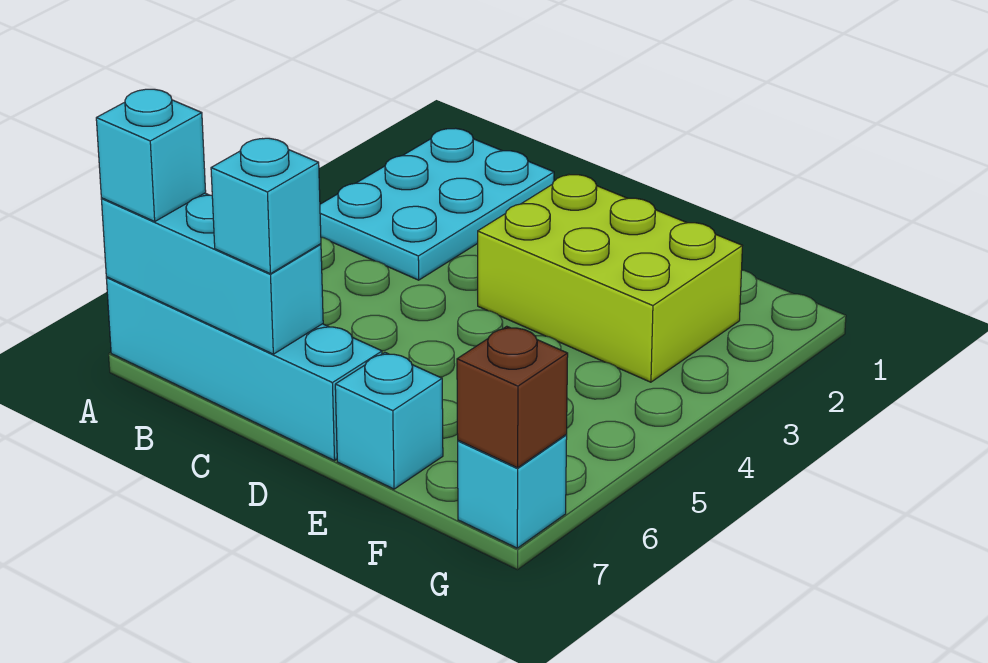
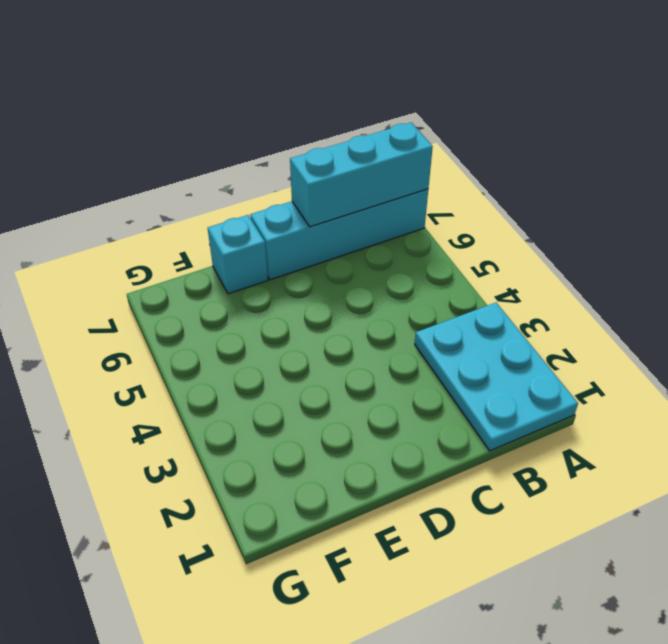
none -> lime 2x3 brick [478,174,742,382]
none -> cyan 1x1 brick [458,435,567,548]

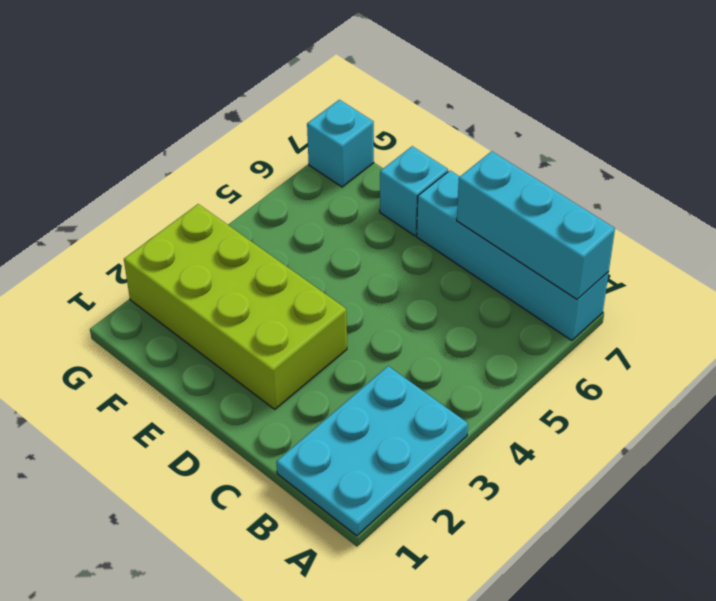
lime 2x4 brick [124,204,347,409] -> lime 2x3 brick [478,174,742,382]
none -> brown 1x1 brick [457,326,568,468]
none -> cyan 1x1 brick [96,89,206,222]

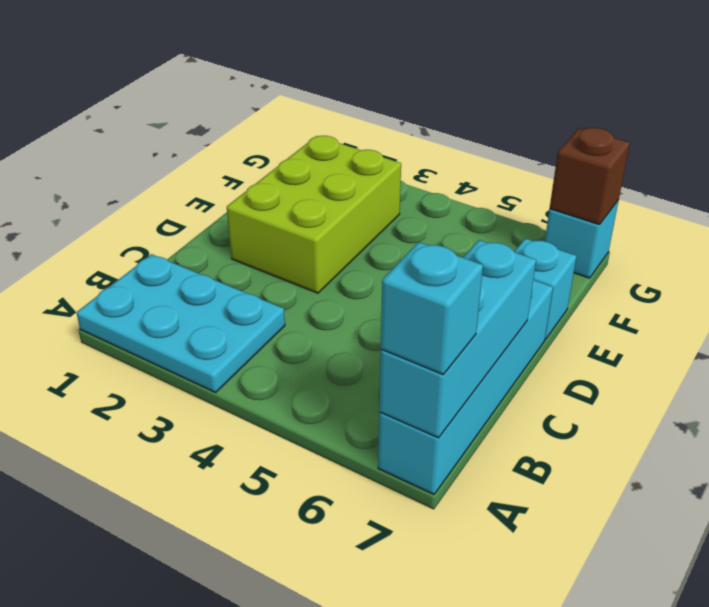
none -> cyan 1x1 brick [211,138,321,274]

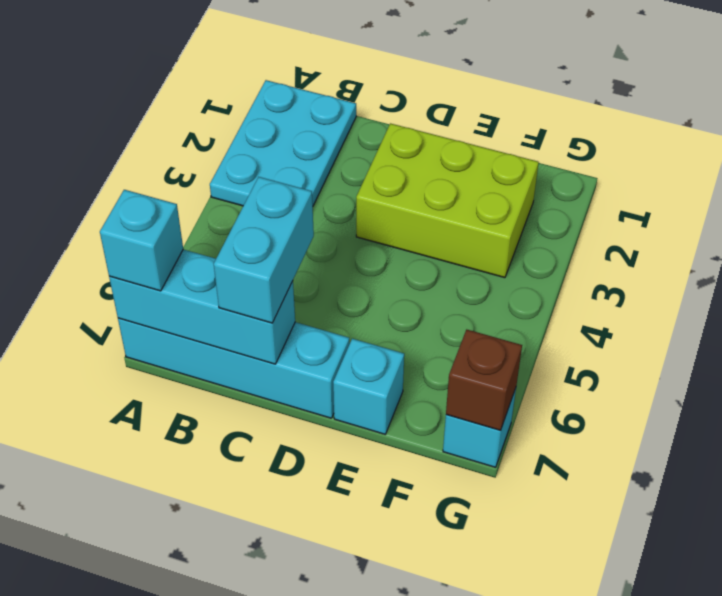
cyan 1x2 brick [214,177,314,323] -> cyan 1x1 brick [211,138,321,274]

